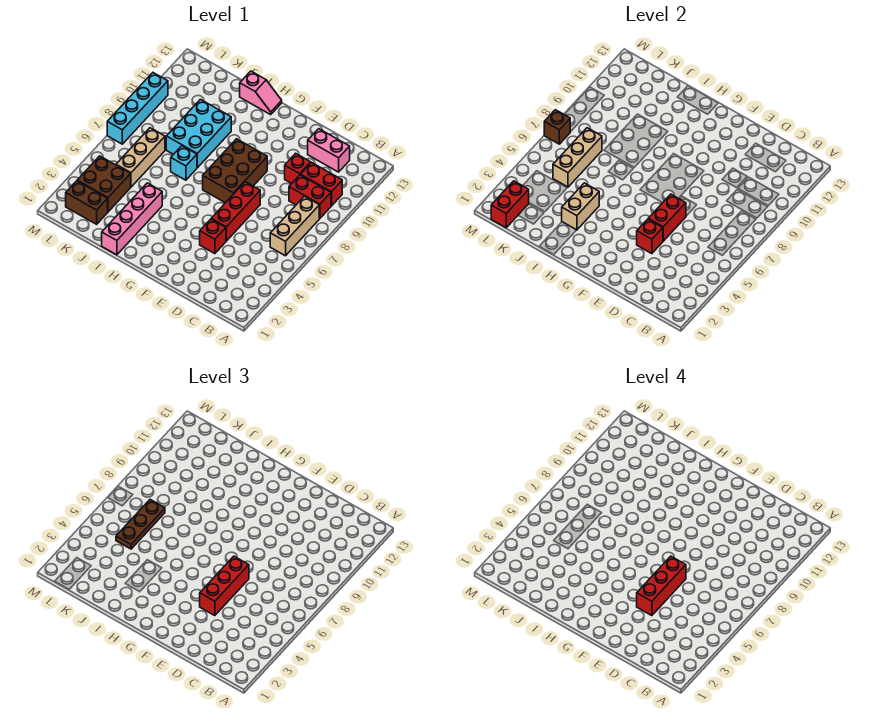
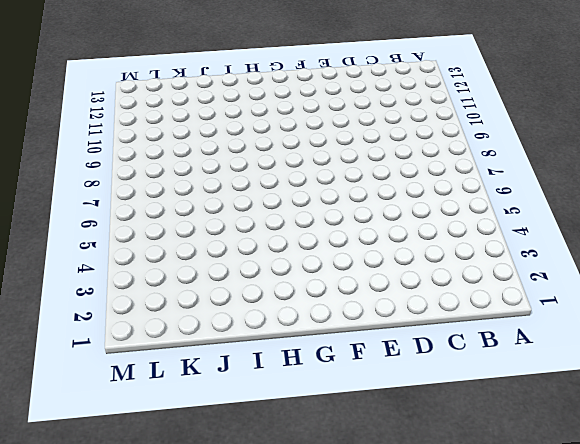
none -> tan 1x3 brick [270,196,319,256]
none -> red 1x2 brick [289,175,331,218]
none -> red 1x2 brick [301,163,342,206]

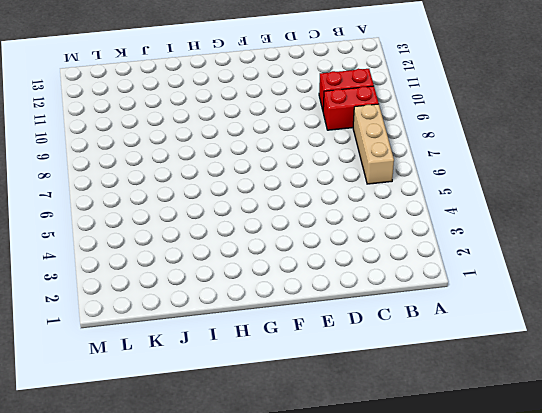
none -> pink 1x2 brick [308,129,350,172]
none -> red 1x1 brick [285,153,311,184]
none -> red 1x1 brick [200,219,226,254]

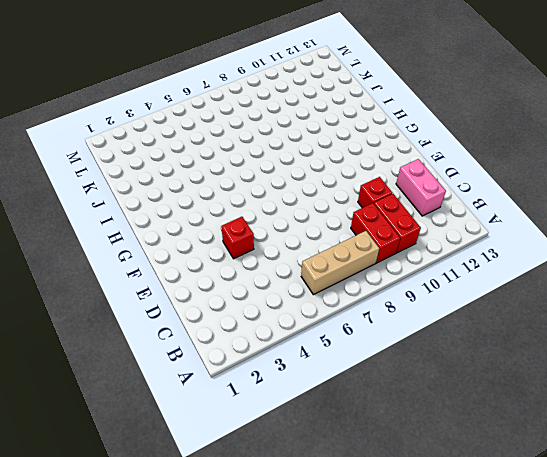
none -> red 1x3 brick [211,182,260,241]
none -> brown 2x3 brick [203,139,267,203]
none -> pink 1x2 slope [240,71,282,115]

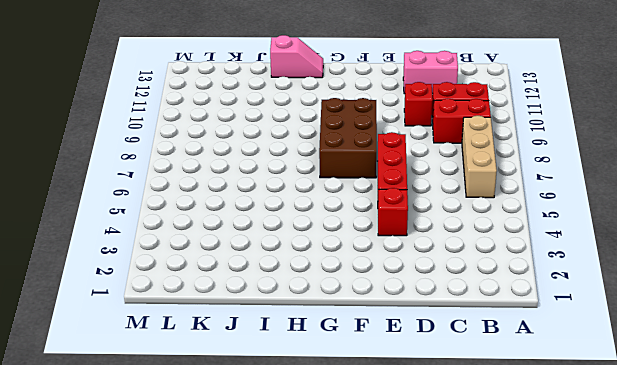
none -> pink 1x4 brick [102,183,162,255]
none -> cyan 1x1 brick [171,146,197,180]
none -> cyan 2x3 brick [166,99,231,168]

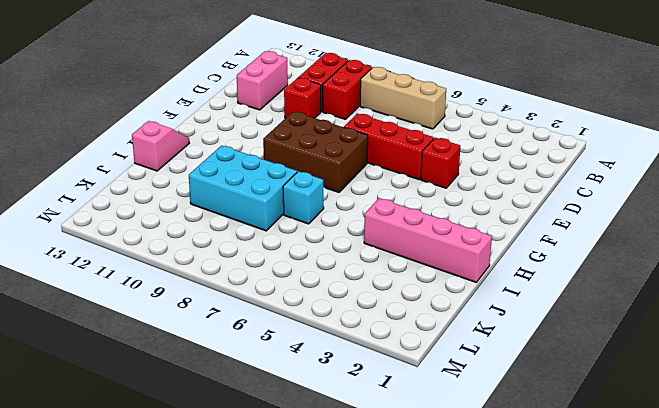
none -> brown 1x2 brick [66,181,108,224]
none -> brown 2x2 brick [77,156,131,212]
none -> tan 1x3 brick [116,128,165,187]

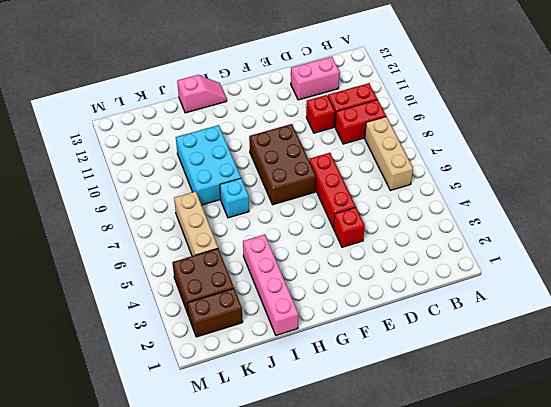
none -> cyan 1x4 brick [107,73,168,144]
none -> red 1x1 brick [637,219,663,254]
none -> red 1x2 brick [648,194,686,241]

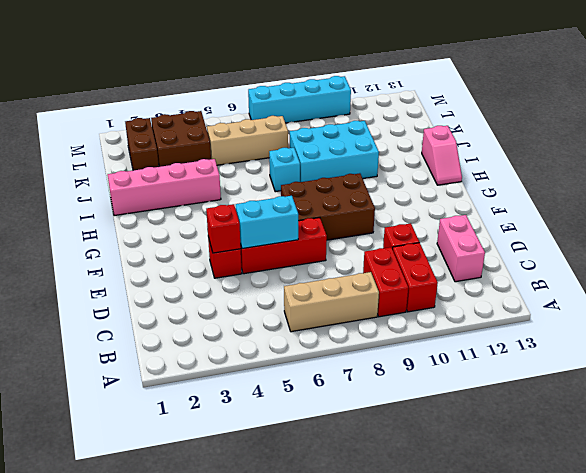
cyan 1x2 brick [236,196,298,249] -> red 1x2 brick [648,194,686,241]
none -> tan 1x2 brick [562,183,599,230]
none -> tan 1x3 brick [553,128,602,187]
none -> red 1x2 brick [491,181,529,228]

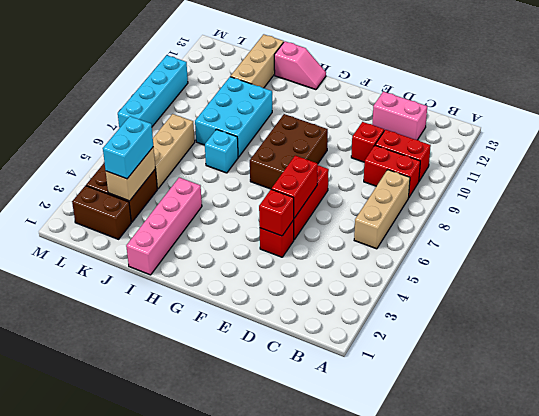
tan 1x3 brick [230,34,284,88] -> tan 1x3 brick moved to [553,128,602,187]
tan 1x2 brick [106,147,155,201] -> tan 1x2 brick moved to [562,183,599,230]
cyan 1x2 brick [103,116,153,179] -> none
none -> red 1x2 brick [491,181,529,228]
none -> brown 1x1 brick [544,110,570,144]
none -> red 1x3 brick [200,556,249,616]

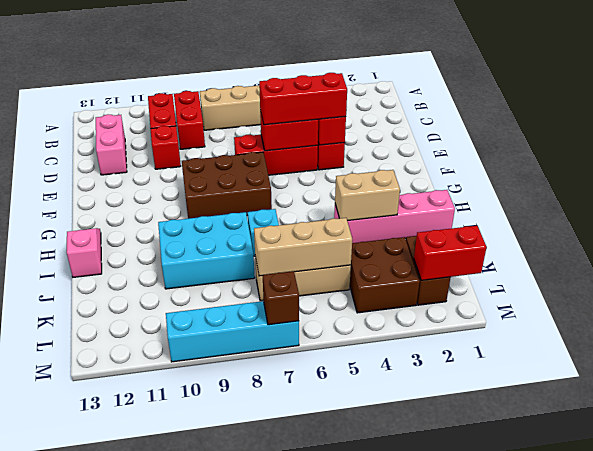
none -> brown 1x3 plate [116,500,165,549]
none -> red 1x3 brick [637,556,686,616]

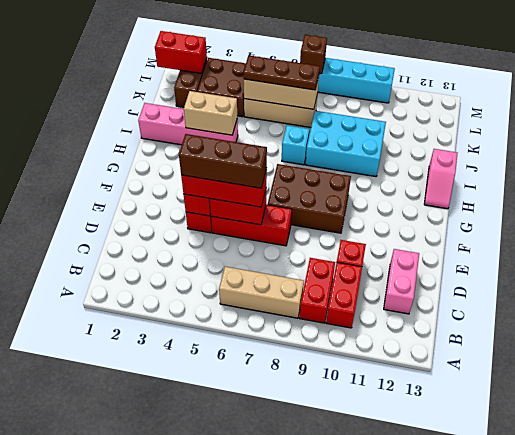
brown 1x3 brick [179,134,267,188] -> red 1x3 brick [637,556,686,616]

